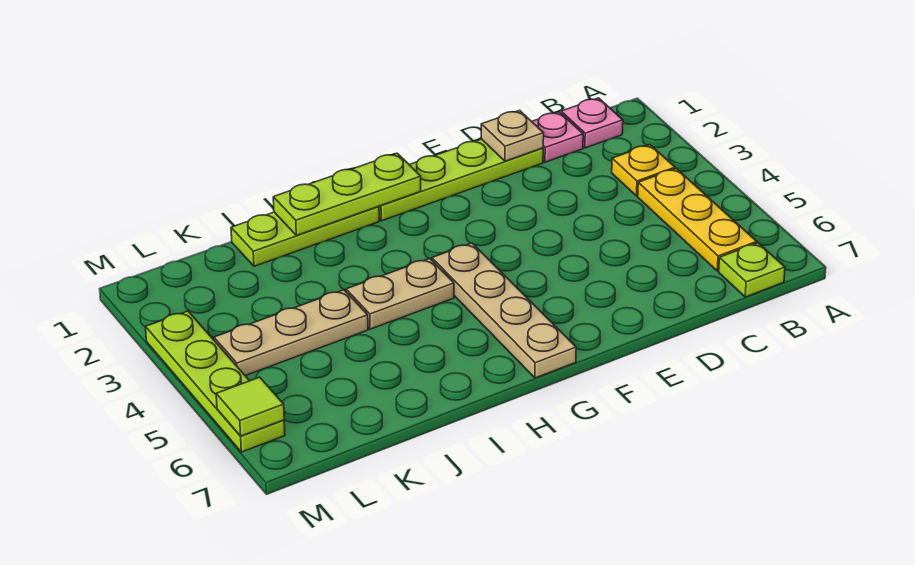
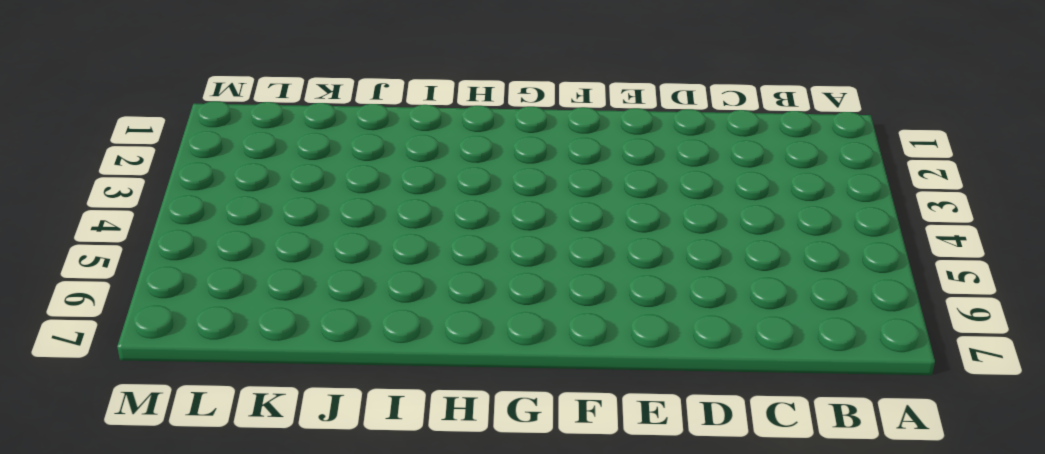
none -> pink 1x1 plate [561,98,623,148]
none -> yellow 1x1 plate [612,145,675,196]
none -> yellow 1x3 plate [638,169,757,271]

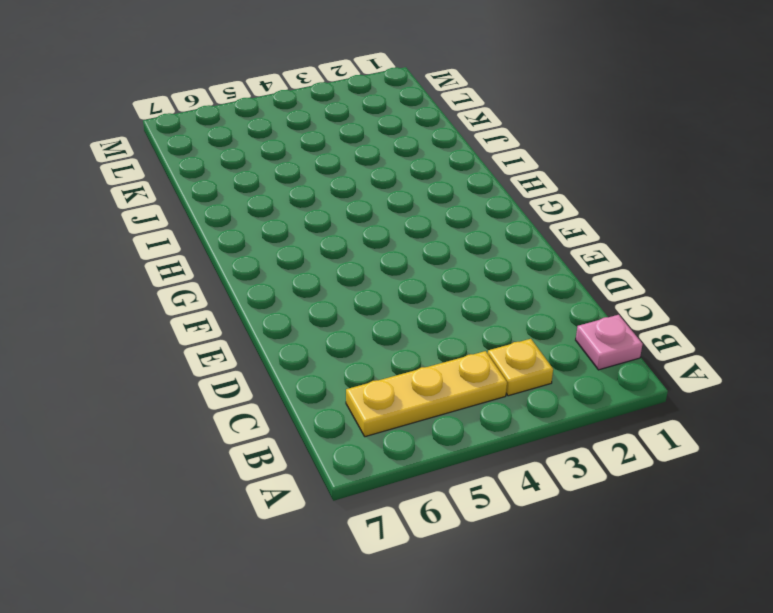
none -> lime 1x1 plate [719,243,785,297]
none -> pink 1x1 plate [532,112,583,162]
none -> lime 1x4 plate [379,139,543,221]

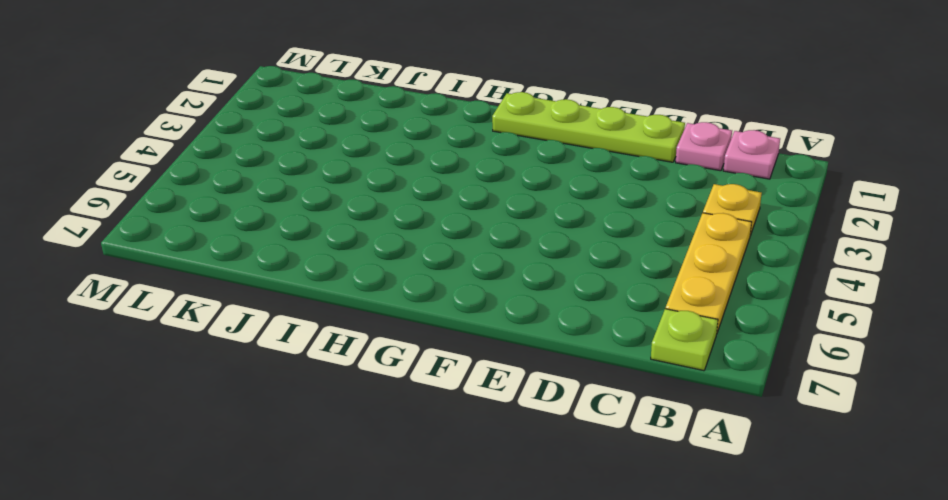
none -> tan 1x4 plate [432,243,576,378]
none -> lime 1x3 plate [231,206,379,266]
none -> tan 1x2 plate [346,258,454,329]

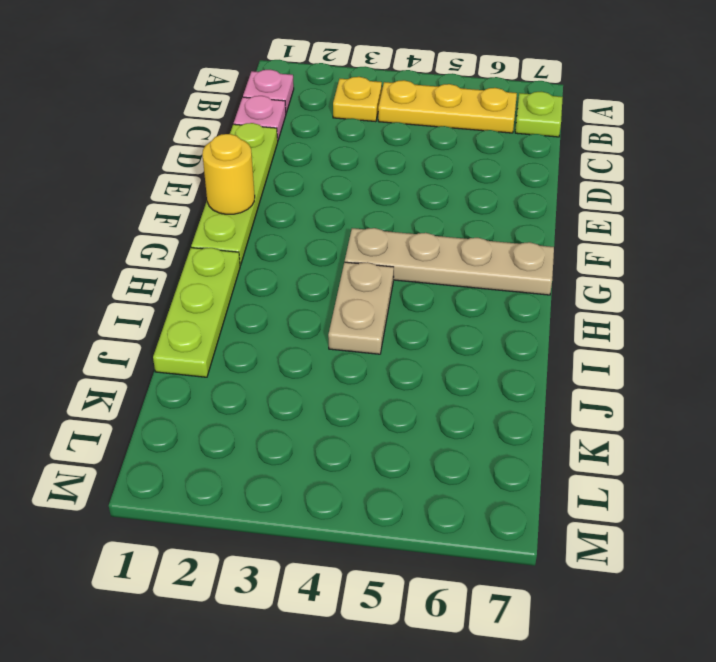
yellow 1x1 round brick [202,134,255,214] -> none
none -> tan 1x3 plate [214,290,368,376]
none -> lime 1x4 plate [146,311,285,452]
none -> tan 1x1 plate [481,110,544,161]

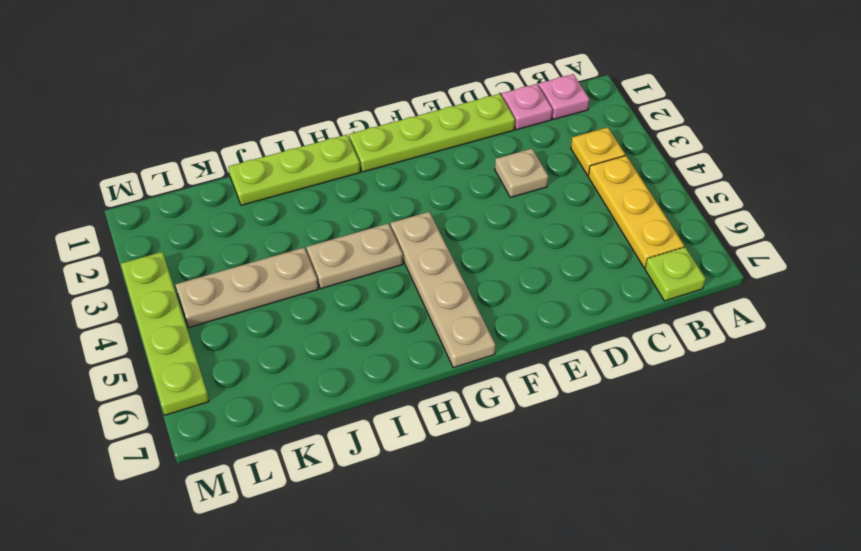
tan 1x1 plate [495,149,548,198] -> tan 1x1 plate moved to [481,110,544,161]
none -> lime 1x3 plate [273,153,421,235]
none -> lime 1x1 tile [216,377,284,436]

